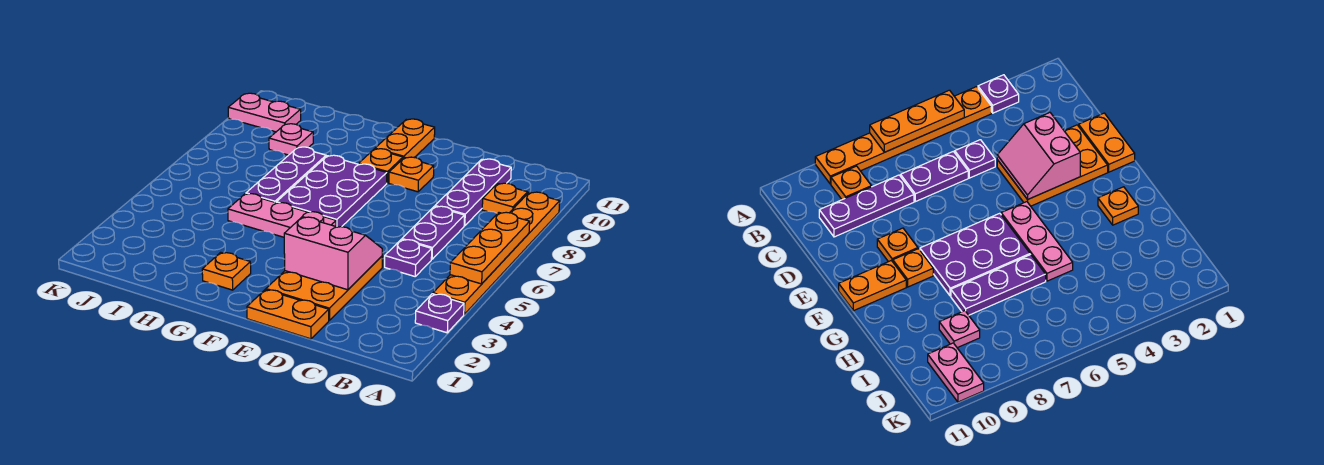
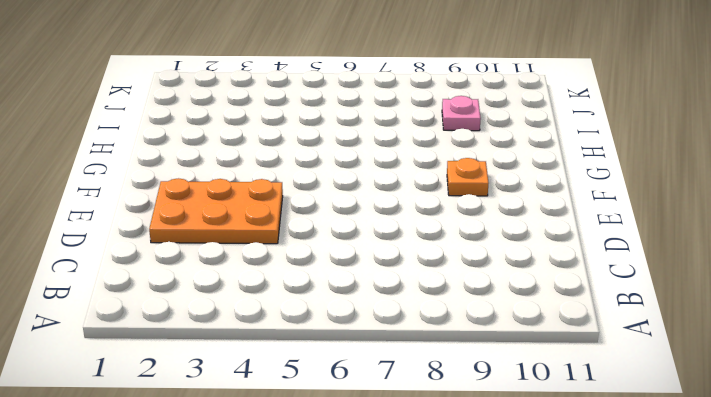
none -> purple 1x1 plate [415,294,464,333]
none -> orange 1x6 plate [433,192,560,314]
none -> orange 1x1 plate [482,183,528,214]

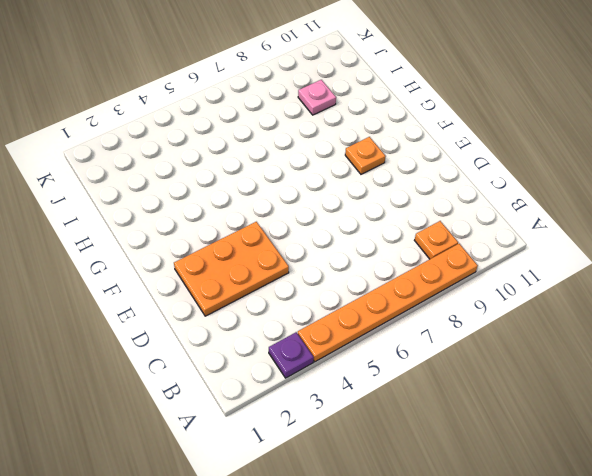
none -> purple 1x1 plate [385,240,432,276]
none -> purple 1x2 plate [402,206,464,259]
none -> purple 1x3 plate [435,159,511,226]

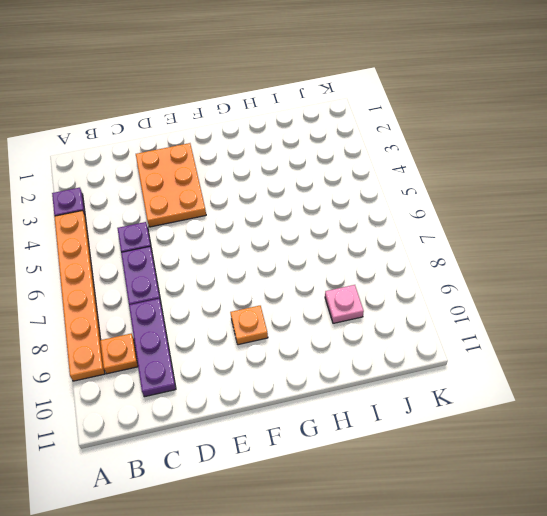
none -> orange 1x2 plate [247,290,329,339]
none -> orange 1x1 plate [389,157,434,192]
none -> pink 1x3 plate [228,194,336,237]

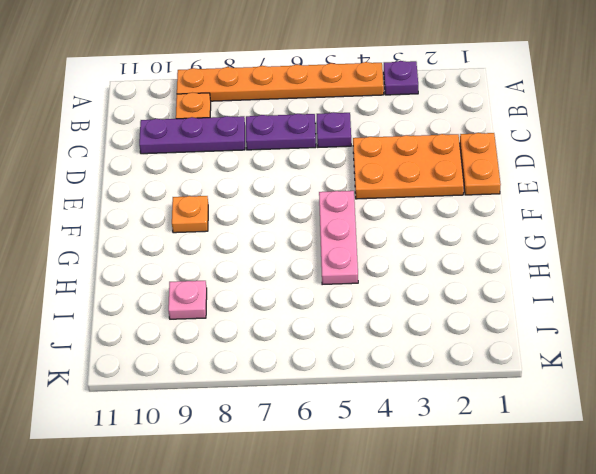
none -> orange 1x1 plate [389,157,434,192]
none -> purple 2x3 plate [277,155,387,227]
none -> orange 1x2 plate [375,119,435,158]

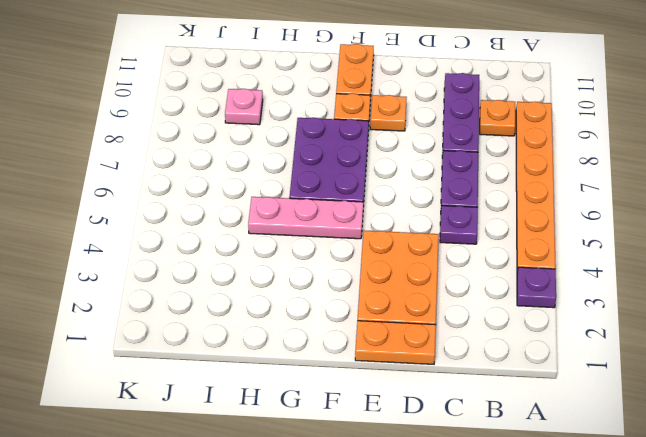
none -> orange 1x1 plate [202,252,251,290]
none -> purple 1x3 plate [246,147,326,203]
none -> pink 1x2 plate [228,93,301,132]

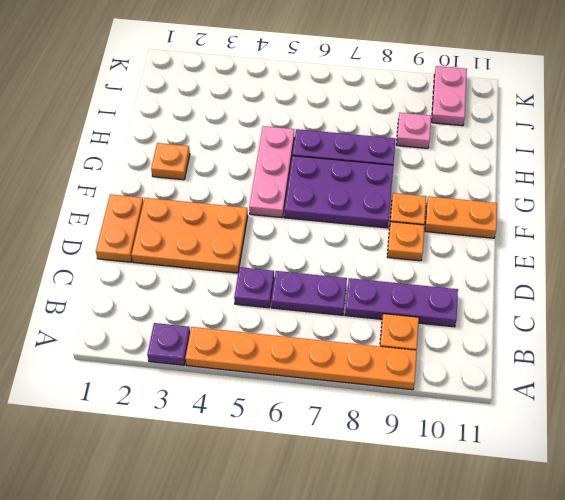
none -> orange 1x3 plate [450,212,530,284]
none -> pink 2x2 slope [284,217,382,290]

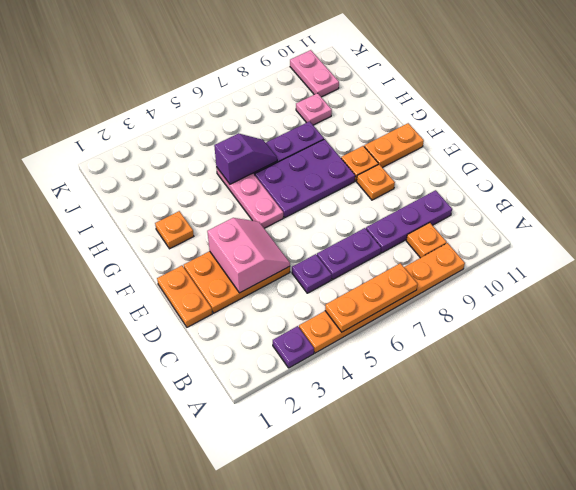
purple 1x2 slope [214,133,277,184] -> none

